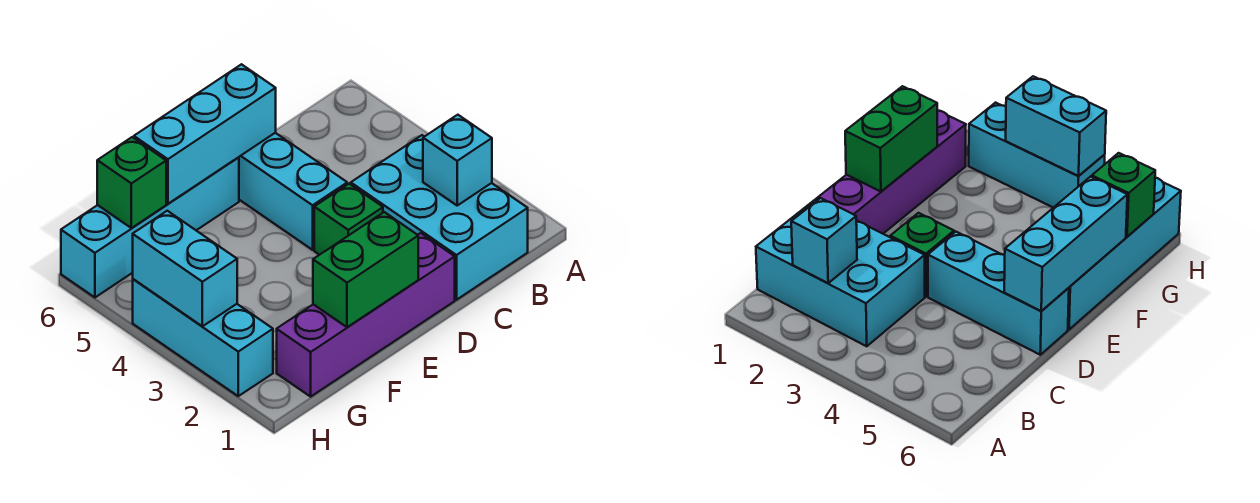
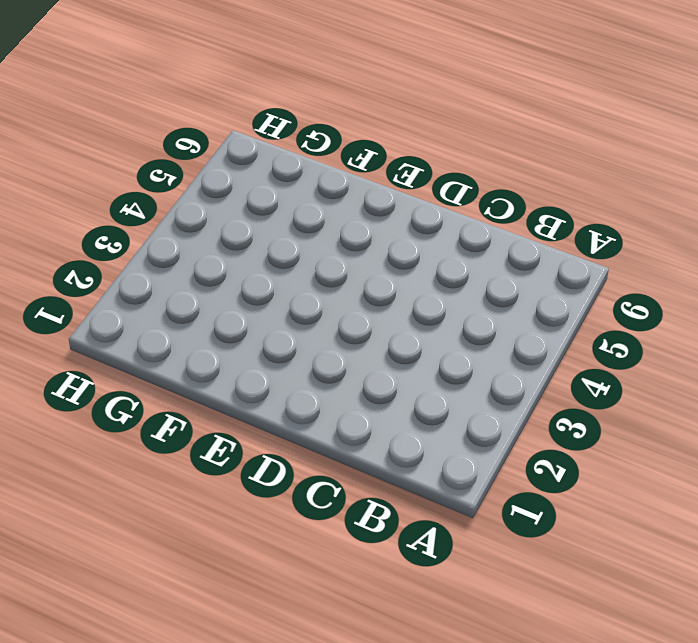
none -> cyan 2x3 brick [351,135,528,300]
none -> purple 1x4 brick [277,233,455,397]

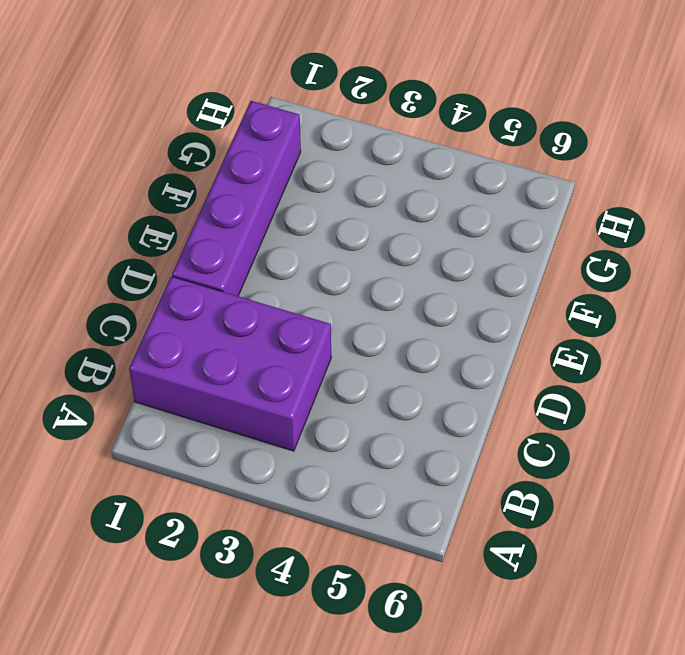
purple 2x3 brick [129,276,331,451] -> cyan 2x3 brick [351,135,528,300]
none -> green 1x1 brick [314,184,383,255]
none -> cyan 1x3 brick [239,133,347,250]

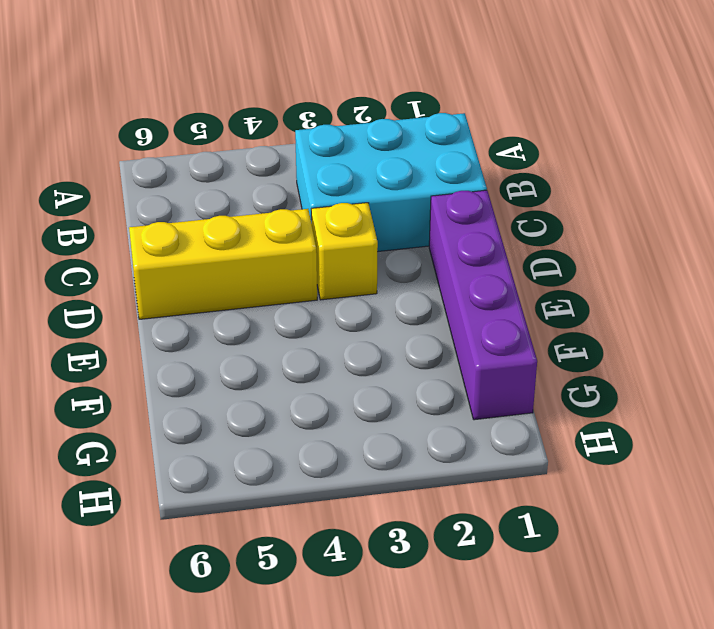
yellow 1x1 brick [311,203,378,300] -> green 1x1 brick [314,184,383,255]
yellow 1x3 brick [129,209,317,319] -> cyan 1x3 brick [239,133,347,250]
none -> cyan 1x4 brick [61,157,239,297]
none -> cyan 1x3 brick [133,279,273,396]

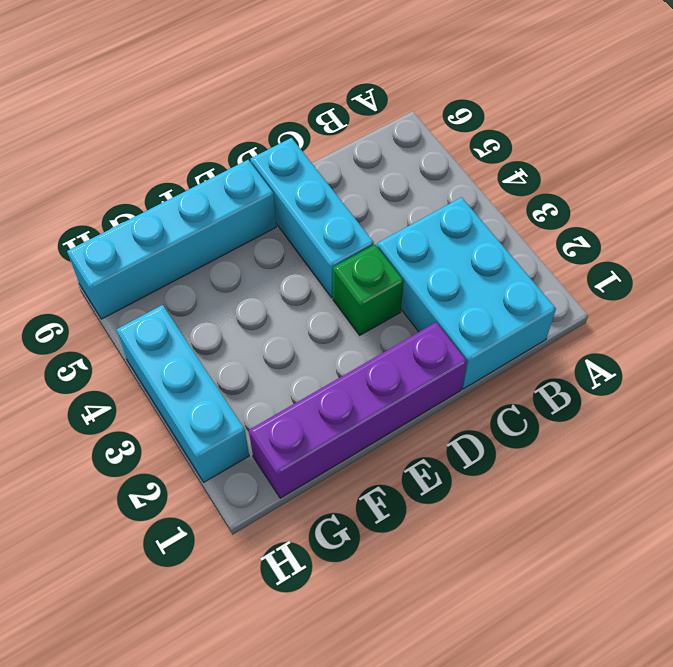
none -> cyan 1x1 brick [423,115,492,205]
none -> cyan 1x3 brick [134,64,276,204]

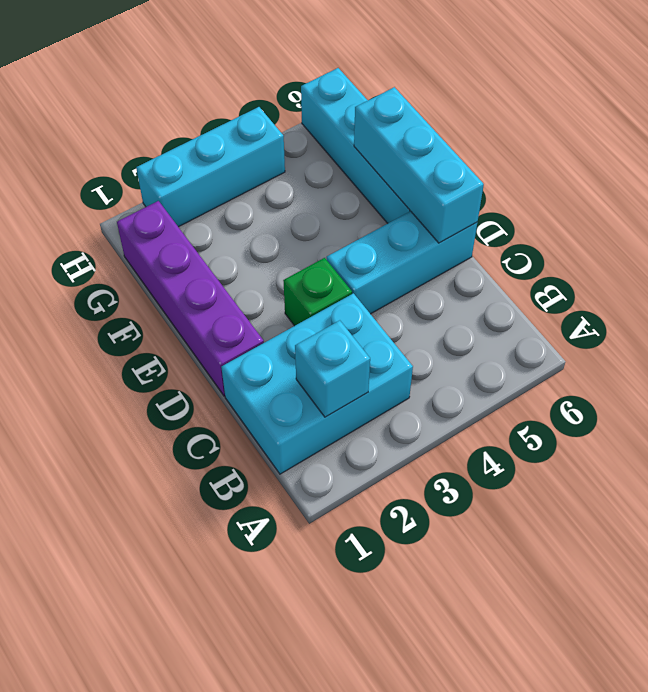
none -> green 1x2 brick [313,212,418,327]
none -> green 1x1 brick [97,137,166,228]

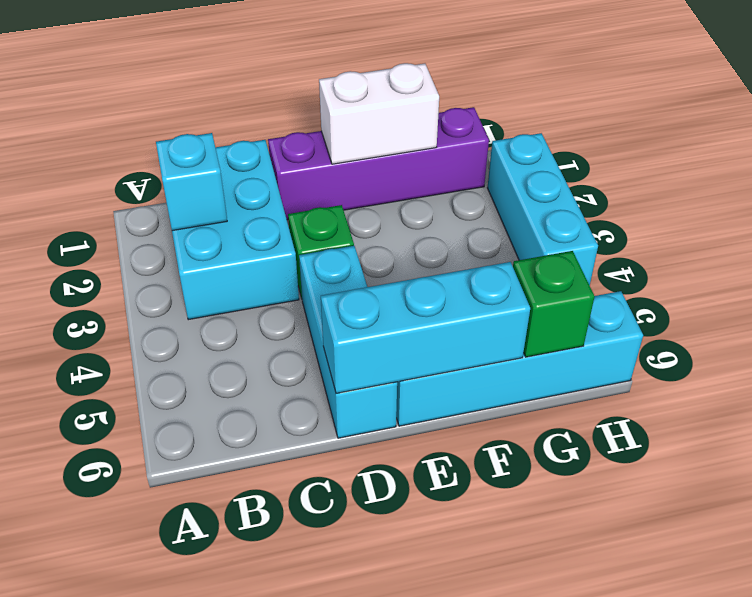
white 1x2 brick [319,63,439,164] -> green 1x2 brick [313,212,418,327]
none -> cyan 1x2 brick [133,211,237,326]

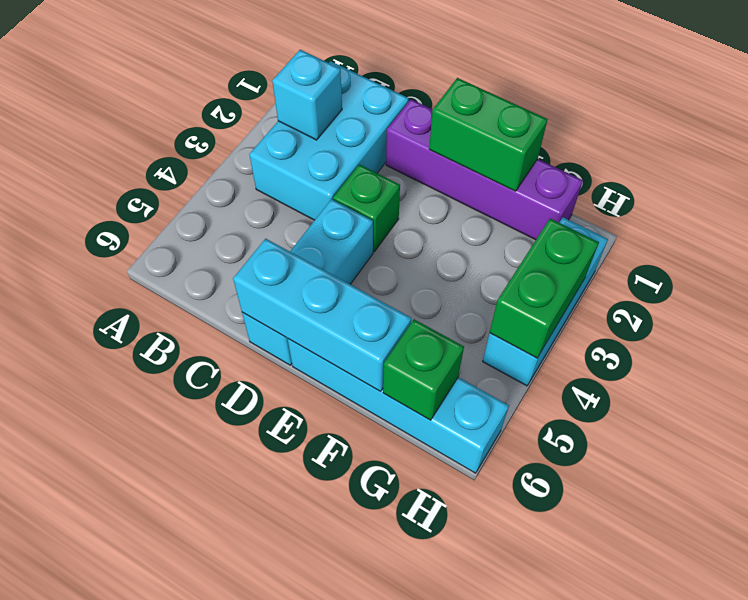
green 1x2 brick [490,219,599,358] -> cyan 1x2 brick [133,211,237,326]

